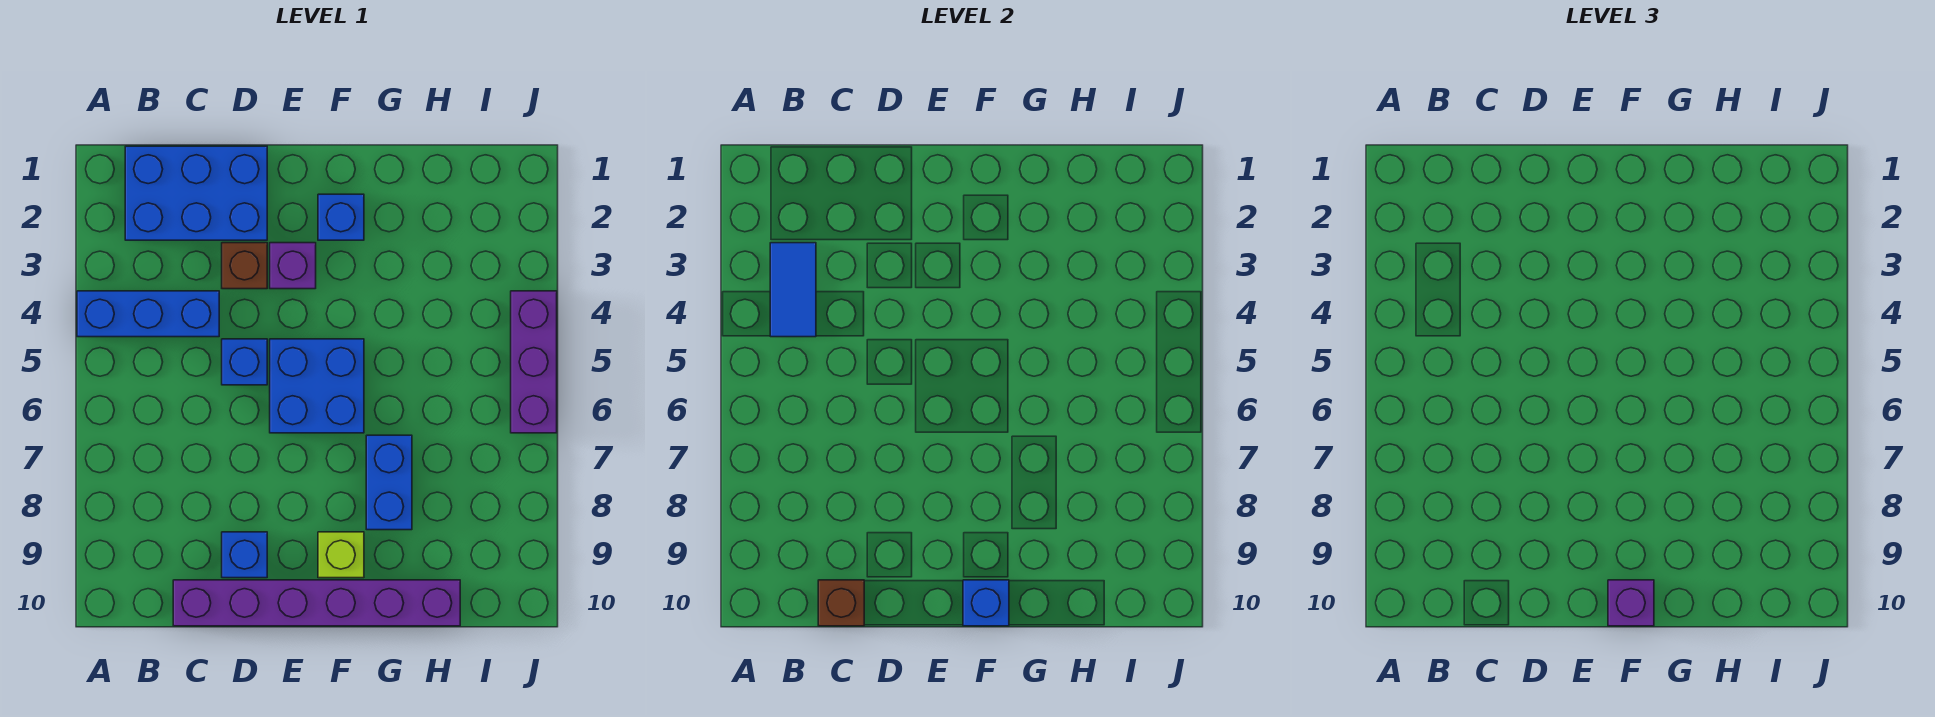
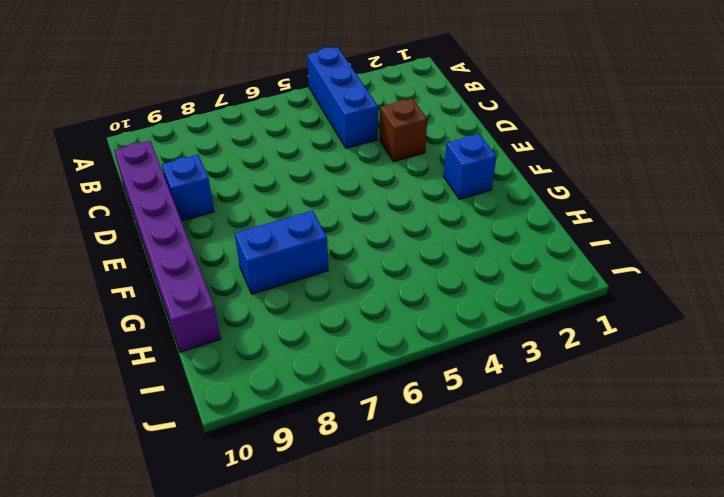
none -> blue 2x3 brick [125,146,267,240]
none -> blue 1x1 brick [222,339,267,385]
none -> purple 1x1 brick [270,243,316,289]

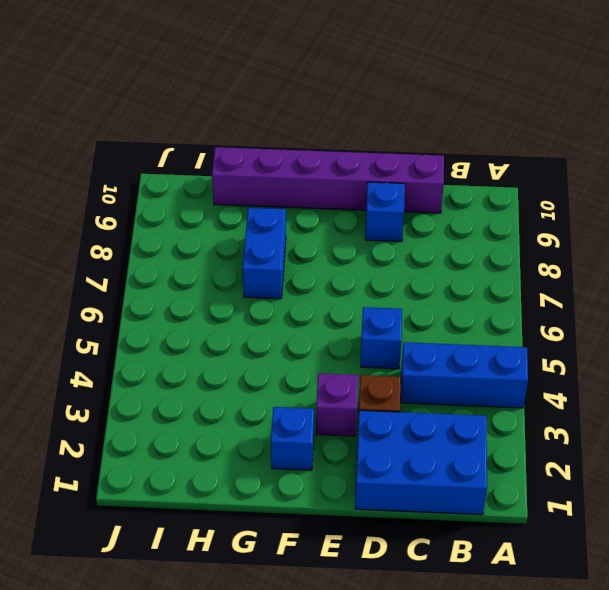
none -> blue 2x2 brick [270,339,364,433]
none -> lime 1x1 brick [318,532,364,578]
none -> purple 1x3 brick [511,291,557,433]

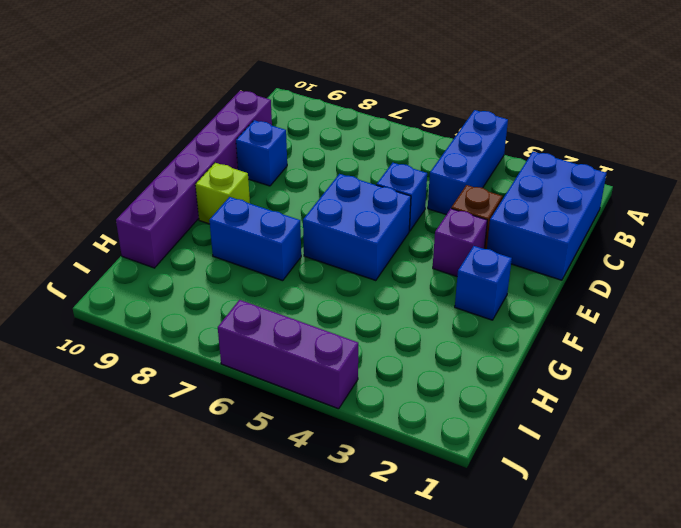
none -> blue 1x2 tile [770,243,816,337]
none -> brown 1x1 brick [818,580,864,626]
none -> blue 1x1 brick [963,580,1009,626]

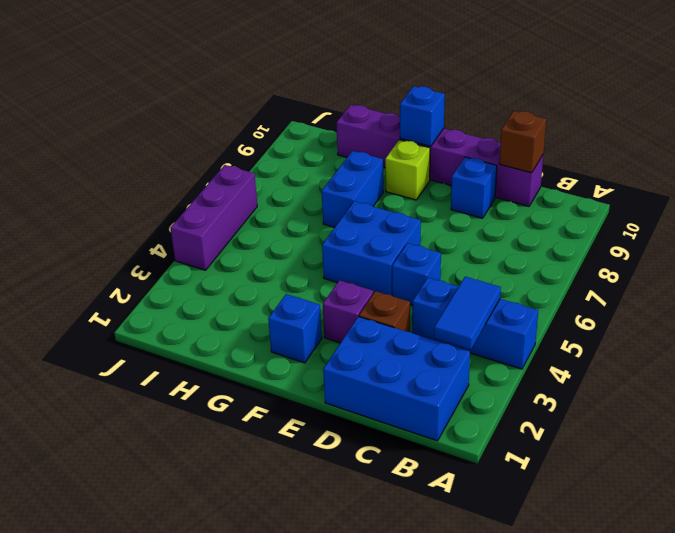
none -> purple 1x1 brick [1608,580,1654,626]

